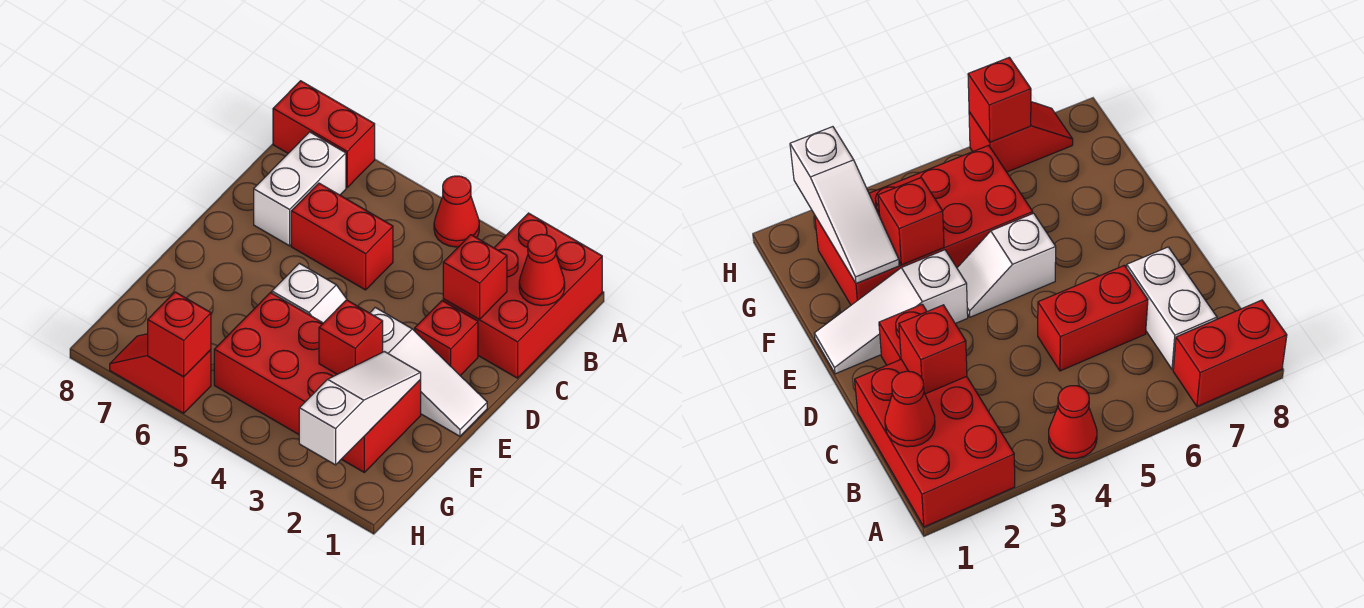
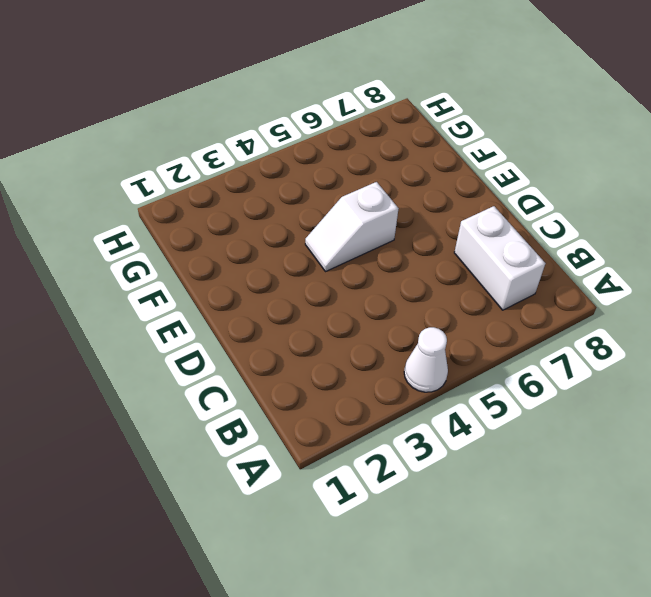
white 1x1 cone [404,327,448,392] -> red 1x1 cone [434,176,479,247]
none -> red 2x3 brick [443,213,602,378]
none -> red 1x2 brick [273,81,375,187]
none -> red 1x2 brick [291,183,393,290]

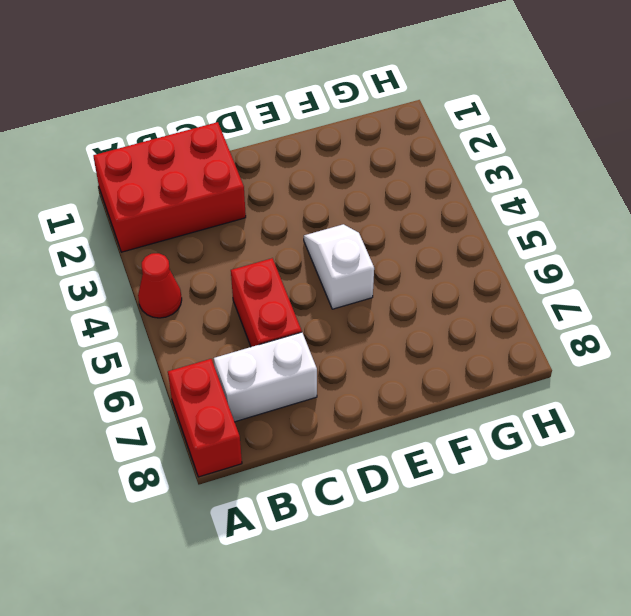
none -> red 1x1 brick [415,301,478,376]
none -> white 1x3 slope [370,308,487,436]
none -> red 2x4 brick [214,293,421,472]

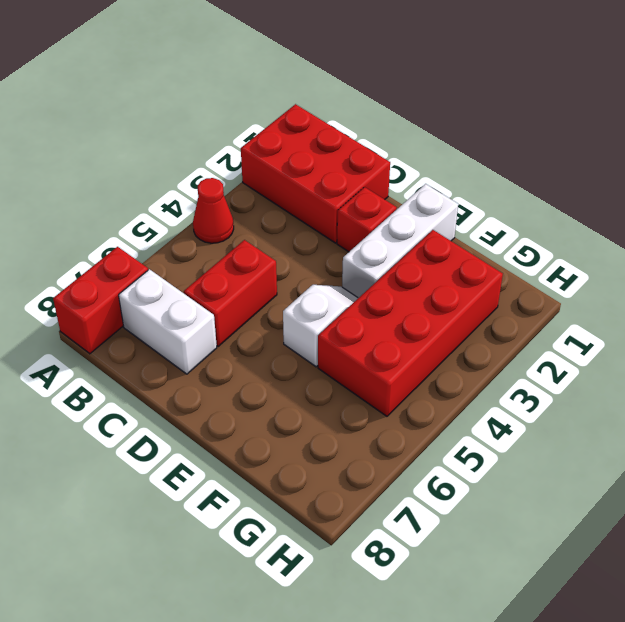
white 1x3 brick [342,184,458,298] -> white 1x3 slope [370,308,487,436]
none -> red 1x2 slope [110,334,211,413]
none -> red 1x1 cone [519,234,565,306]
none -> red 1x1 brick [443,235,507,319]

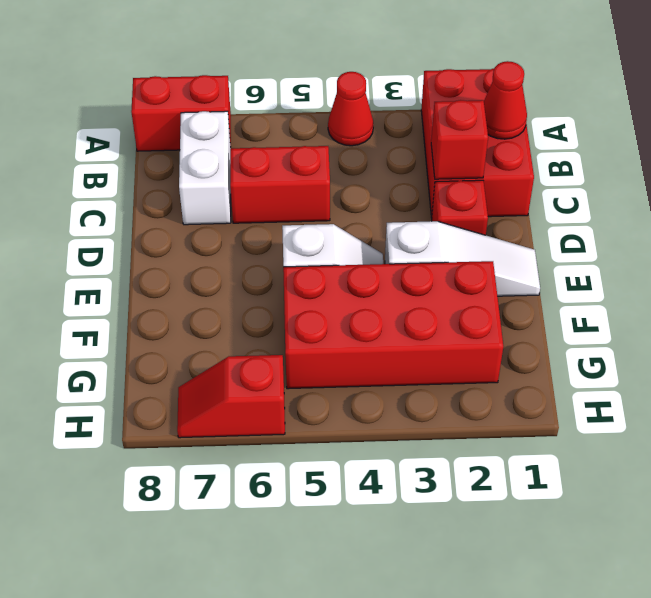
none -> white 1x3 slope [299,352,421,465]
none -> red 1x1 brick [319,300,383,374]
none -> red 1x1 brick [148,292,211,377]

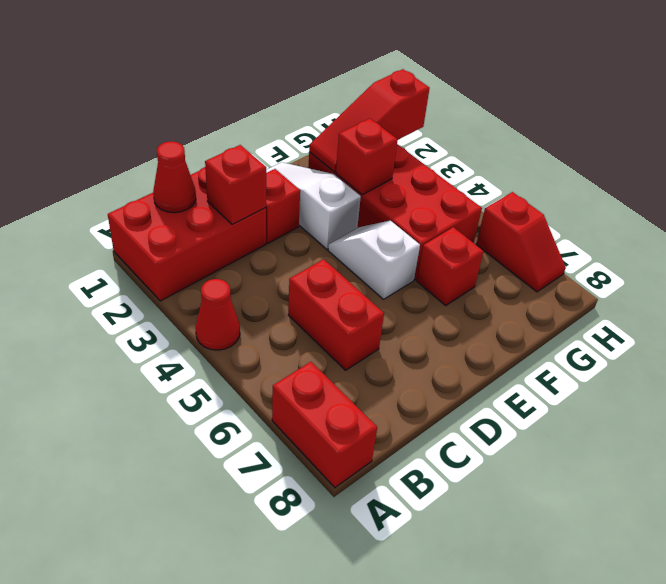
red 1x3 slope [309,69,430,172] -> white 1x3 slope [299,352,421,465]
red 1x1 brick [417,227,484,305] -> red 1x1 brick moved to [148,292,211,377]
none -> white 1x2 brick [254,132,346,246]

